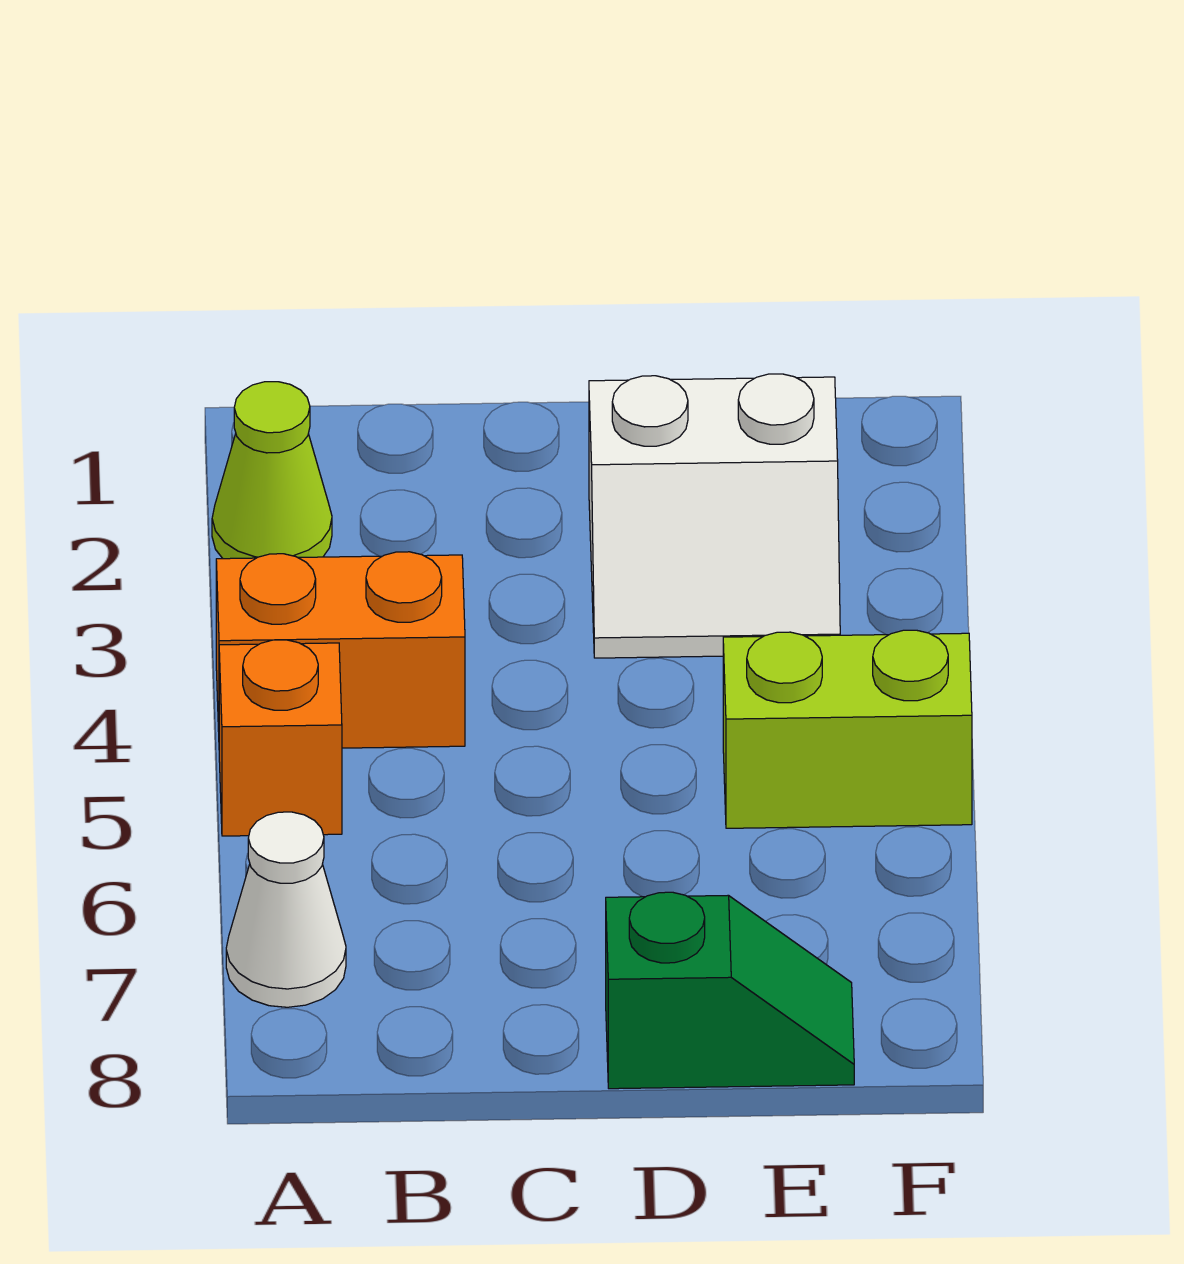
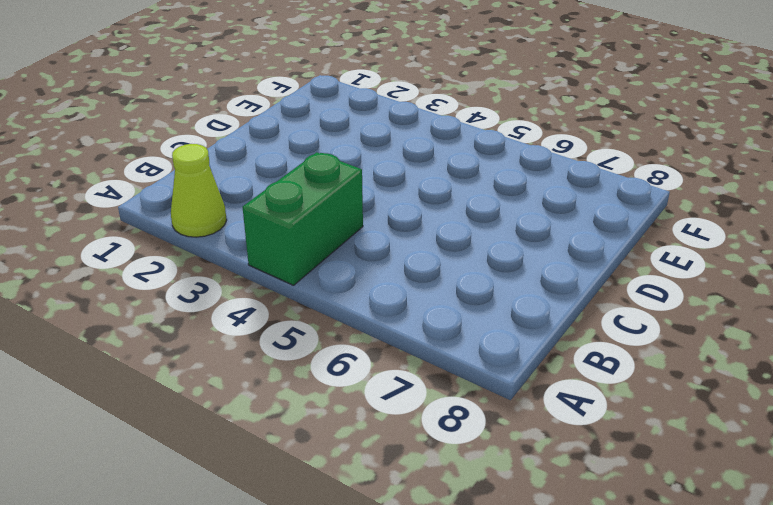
green 1x2 brick [243,152,363,285] -> orange 1x2 brick [216,552,465,748]
none -> orange 1x1 brick [219,640,342,836]
none -> white 1x1 cone [226,812,346,1007]

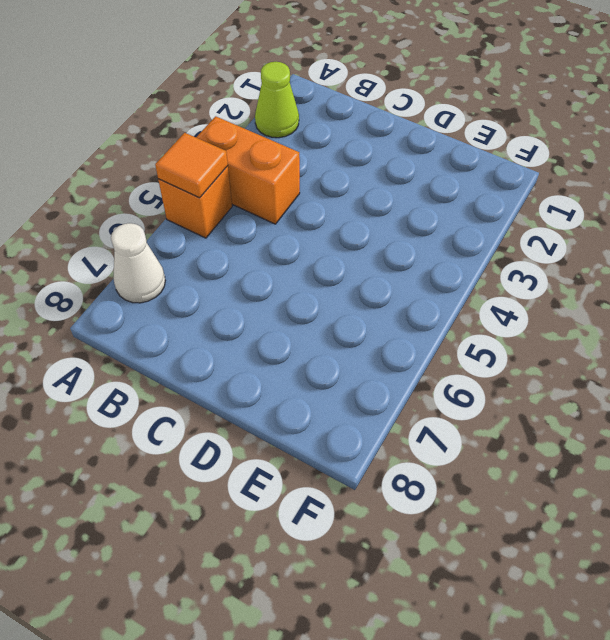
orange 1x1 tile [155,133,228,198] -> none
none -> white 2x2 slope [589,374,840,658]
none -> green 1x2 slope [606,892,854,1089]

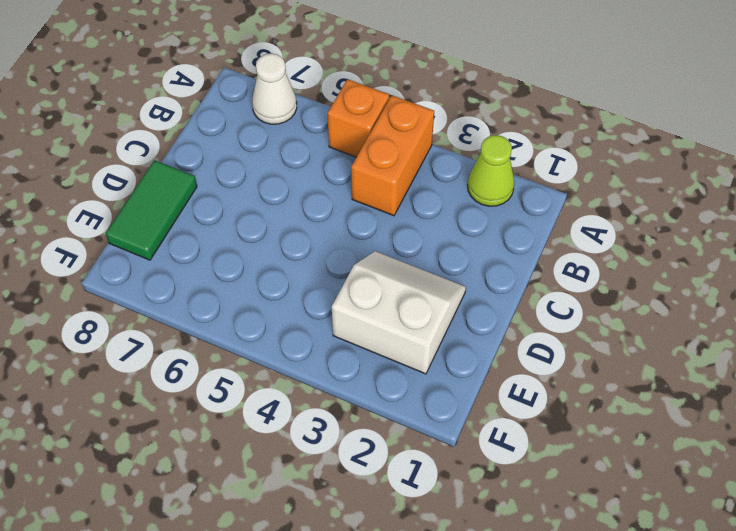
white 2x2 slope [332,251,466,374] -> white 2x2 slope turned to [589,374,840,658]
green 1x2 tile [106,160,197,260] -> green 1x2 slope [606,892,854,1089]
none -> lime 1x2 brick [723,630,972,828]

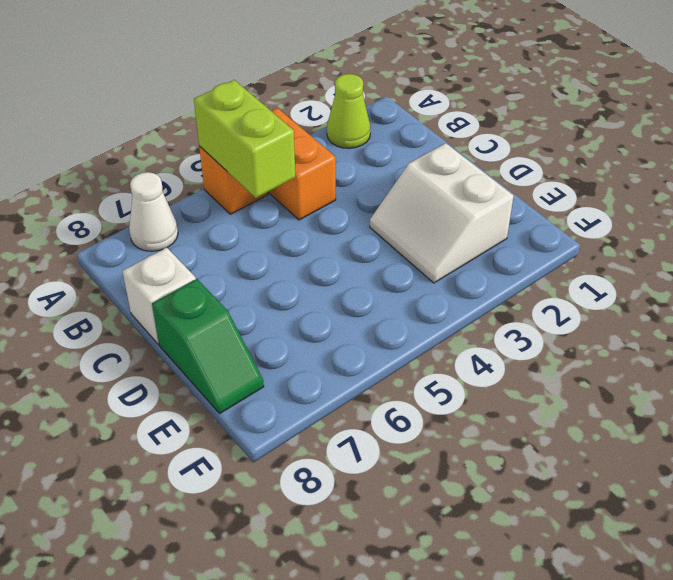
lime 1x2 brick [194,80,295,198] -> lime 1x2 brick moved to [723,630,972,828]
white 1x1 brick [122,248,196,344] -> none

